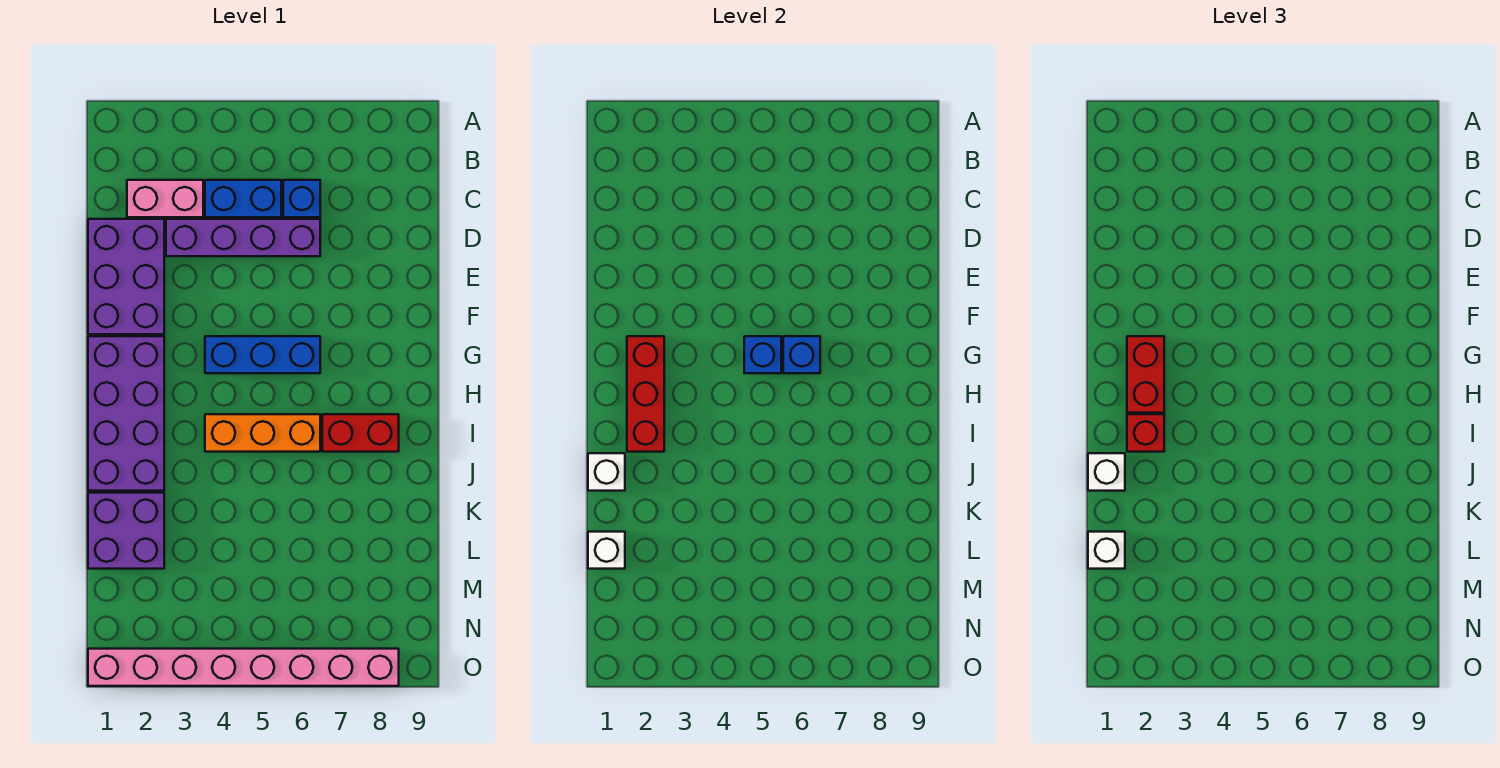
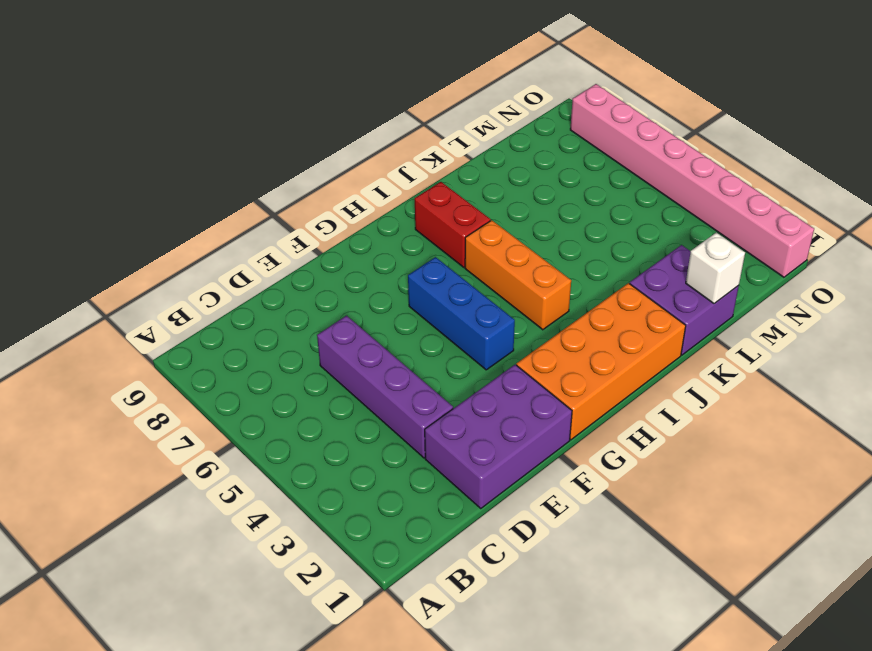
orange 2x4 brick [516,283,686,440] -> purple 2x4 brick [88,336,164,491]
none -> pink 1x2 brick [127,180,203,217]
none -> blue 1x2 brick [205,180,281,217]
none -> blue 1x1 brick [283,180,320,217]

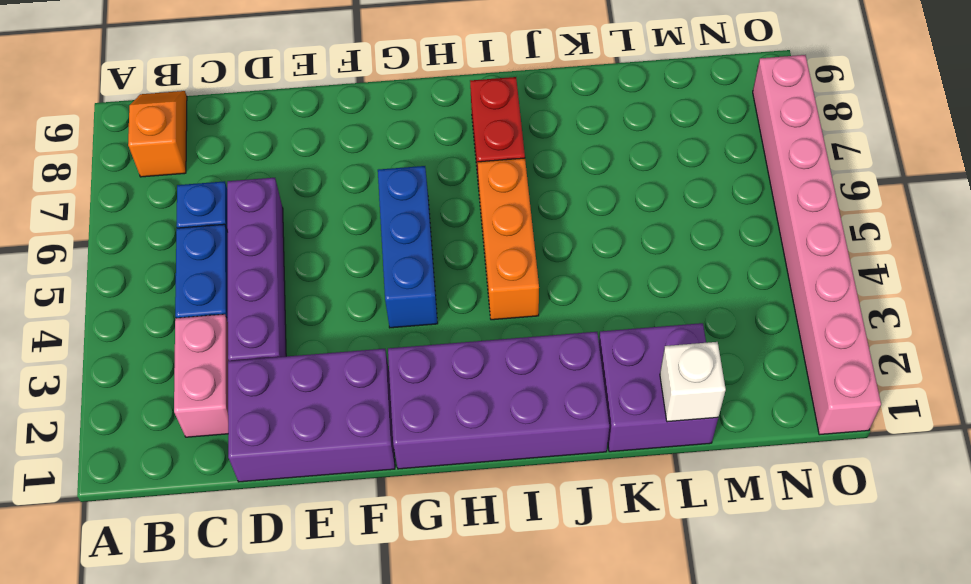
orange 1x2 slope [128,91,187,177] -> none
none -> red 1x3 brick [627,336,664,452]
none -> blue 1x1 brick [744,336,781,373]
none -> blue 1x1 brick [783,336,820,373]

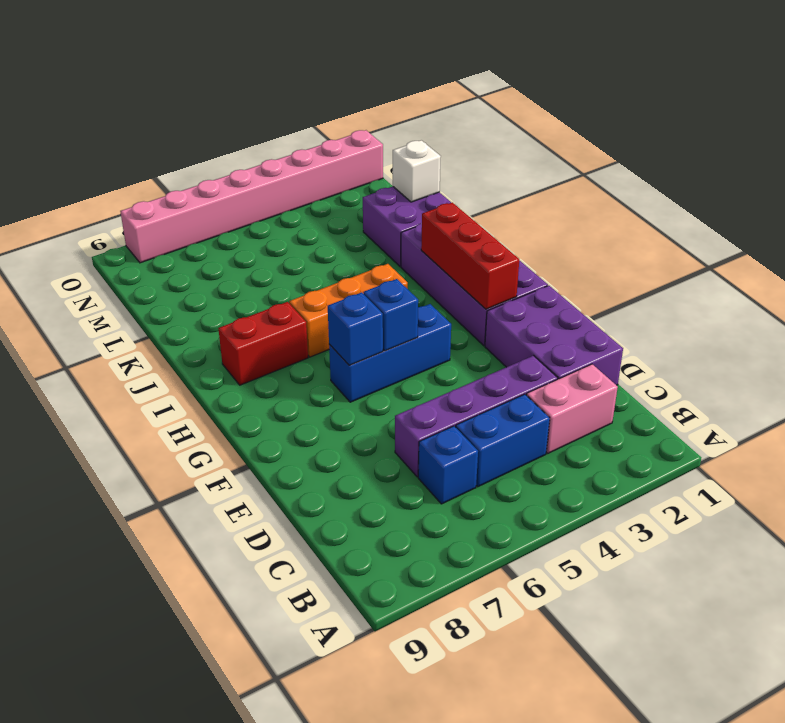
none -> white 1x1 brick [588,453,625,491]
none -> red 1x2 brick [1127,336,1164,413]
none -> red 1x1 brick [1127,414,1164,452]

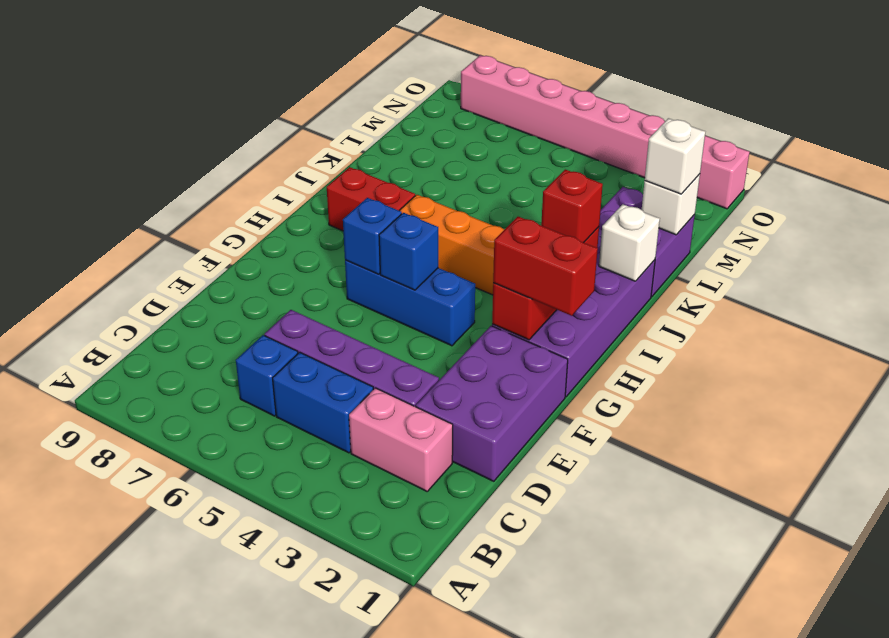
red 1x2 brick [493,217,598,316] -> red 1x2 brick turned to [1127,336,1164,413]
none -> white 1x1 brick [1088,453,1125,491]

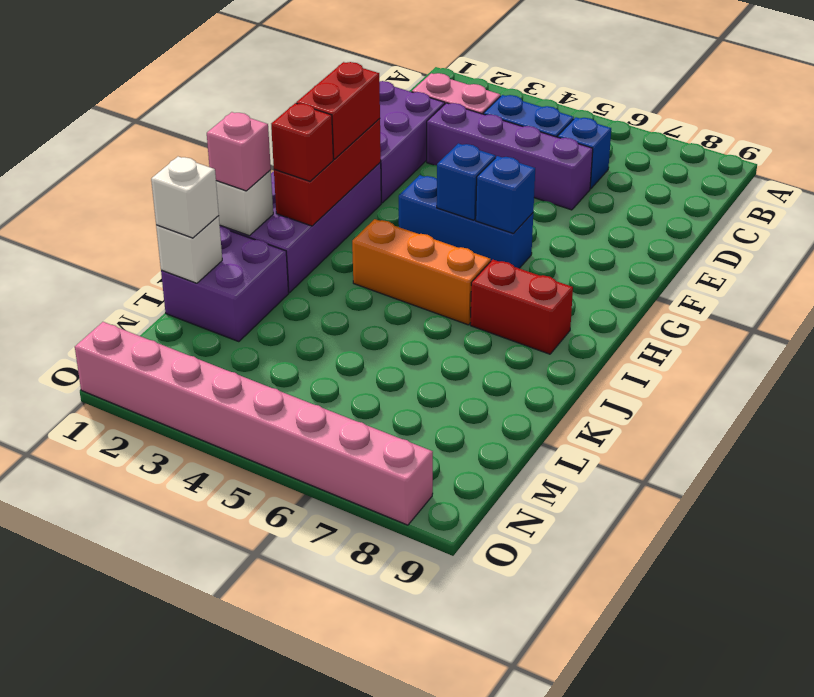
pink 1x1 brick [207,112,271,191] -> white 1x1 brick [1088,453,1125,491]

